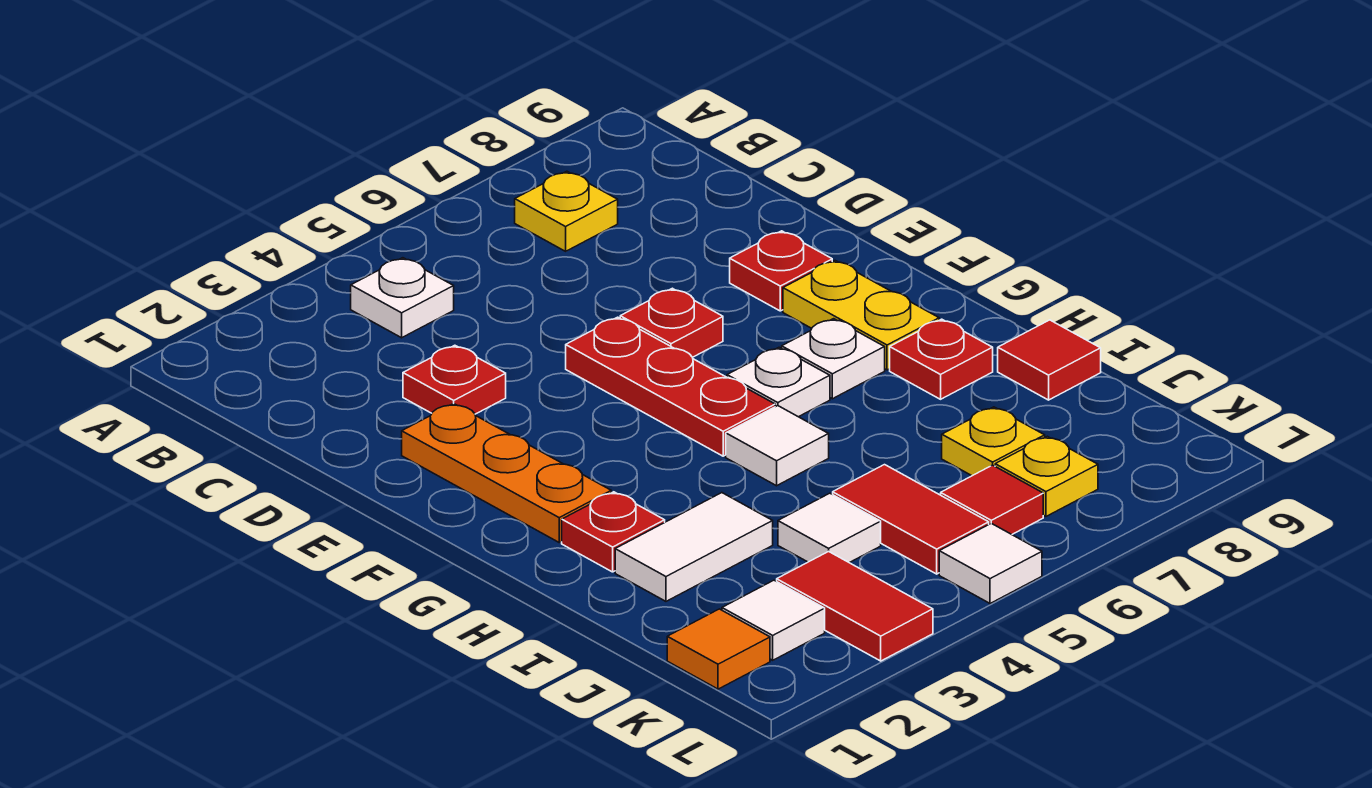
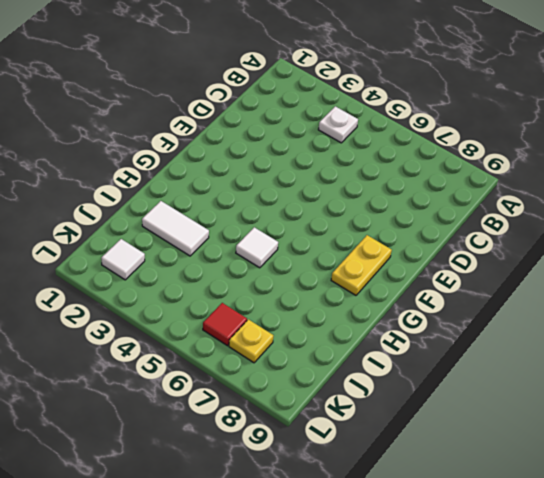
none -> yellow 1x1 plate [515,171,618,251]
none -> red 1x1 plate [403,345,506,414]
none -> orange 1x3 plate [402,404,611,542]

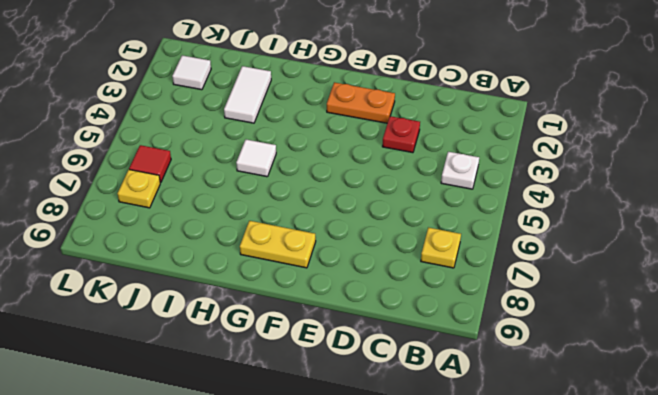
orange 1x2 plate [327,82,395,123] -> orange 1x3 plate [402,404,611,542]
none -> red 1x3 plate [566,317,775,456]
none -> red 1x1 plate [620,288,723,357]
none -> red 1x1 plate [730,231,832,311]

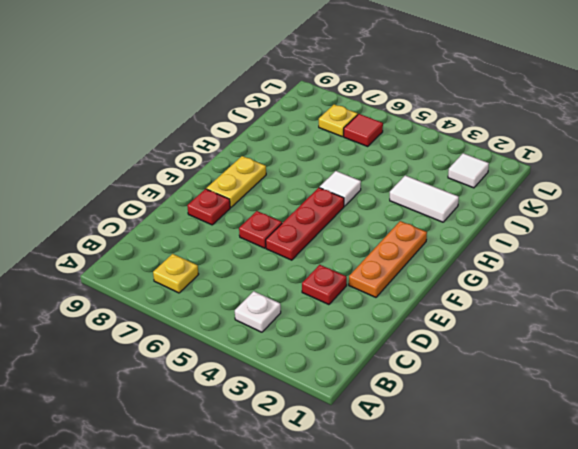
none -> white 1x1 plate [727,348,830,417]
none -> white 1x1 plate [782,319,885,399]
none -> red 1x1 plate [562,492,665,572]

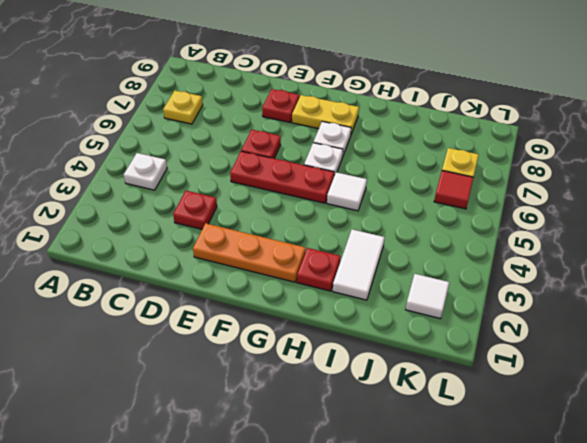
none -> red 1x1 plate [890,319,993,399]
none -> red 1x1 tile [998,320,1101,400]
none -> white 1x1 tile [778,493,881,563]

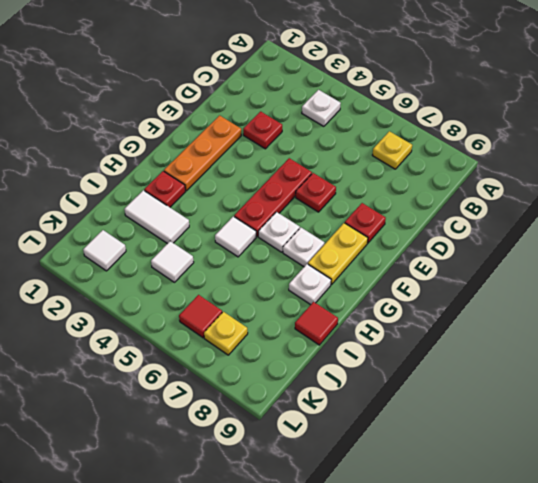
white 1x1 plate [289,264,331,305] -> red 1x1 plate [890,319,993,399]
none -> red 1x2 tile [833,465,989,574]
none -> yellow 1x1 plate [942,407,1045,476]
none -> orange 1x1 tile [667,609,770,689]

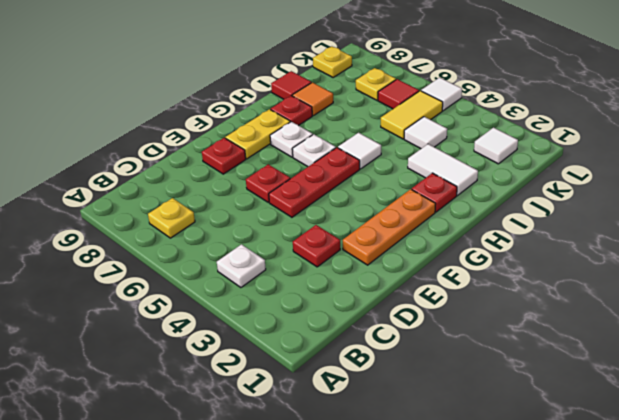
orange 1x1 tile [292,82,333,116] -> orange 1x1 tile moved to [667,609,770,689]
yellow 1x2 tile [381,91,443,139] -> red 1x2 tile [833,465,989,574]
yellow 1x1 plate [313,46,352,77] -> yellow 1x1 plate moved to [942,407,1045,476]
none -> red 1x2 tile [777,551,933,661]

